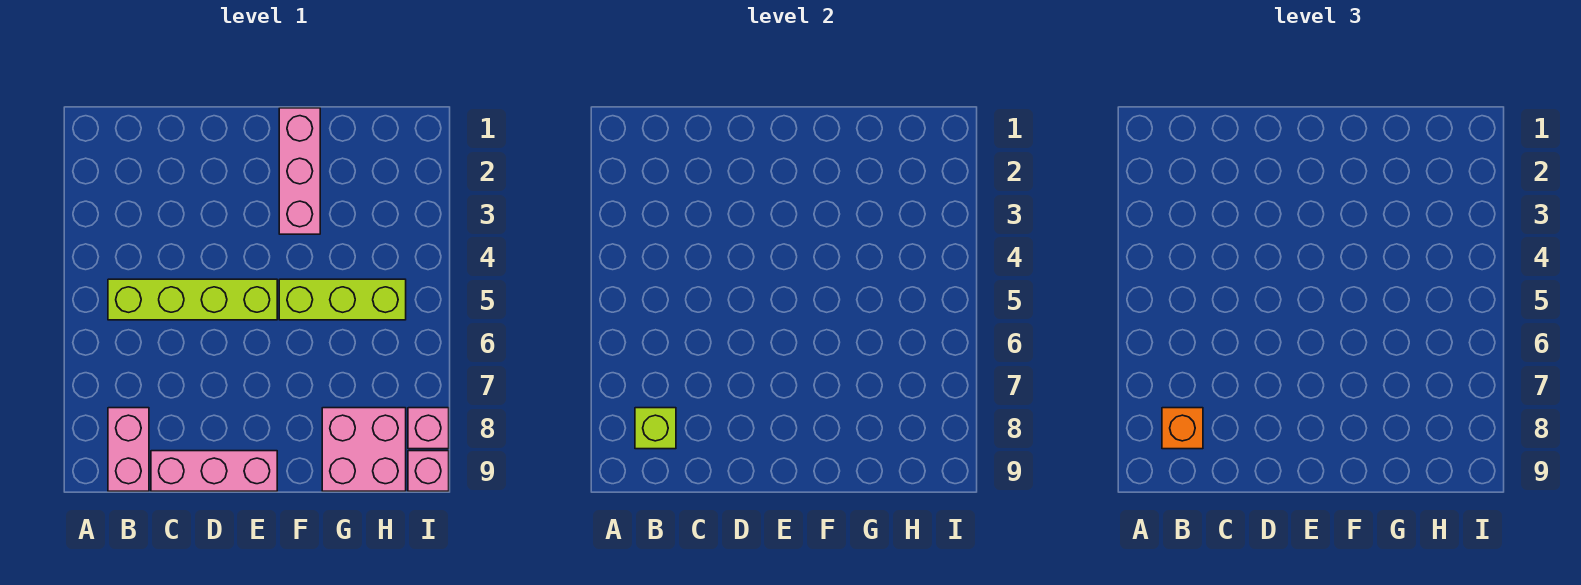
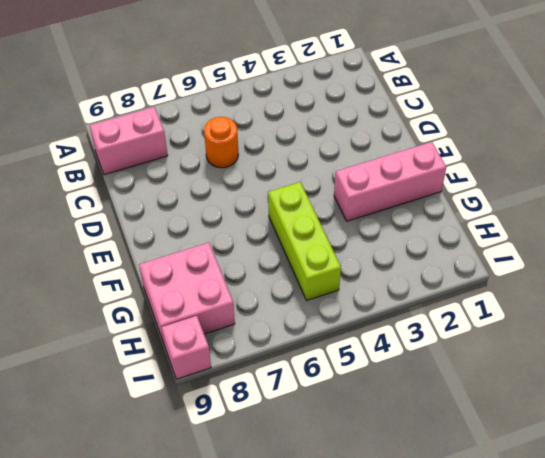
orange 1x1 round brick [204,117,238,168] -> none
none -> lime 1x4 brick [108,279,277,320]
none -> pink 1x3 brick [151,451,277,491]

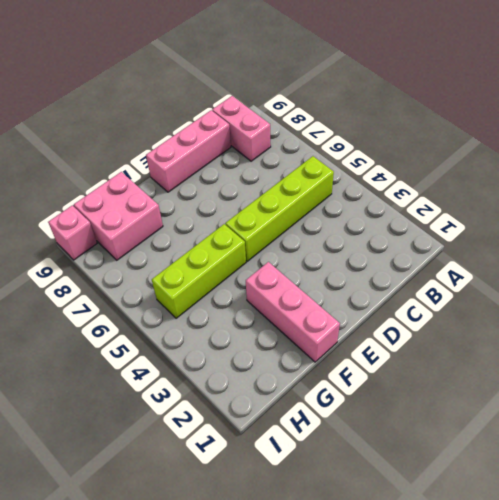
none -> pink 1x1 brick [408,408,449,449]
none -> lime 1x1 brick [635,408,676,449]

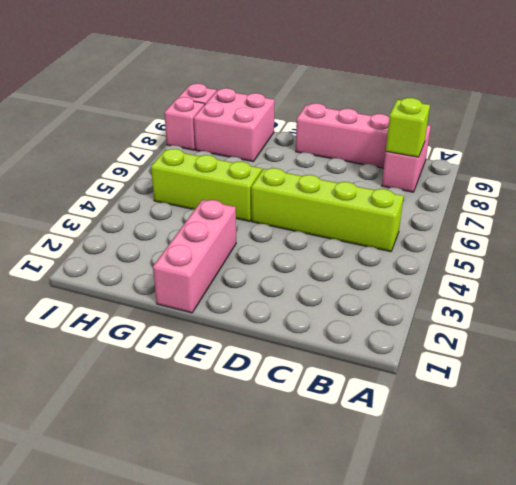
none -> orange 1x1 brick [1162,408,1203,449]

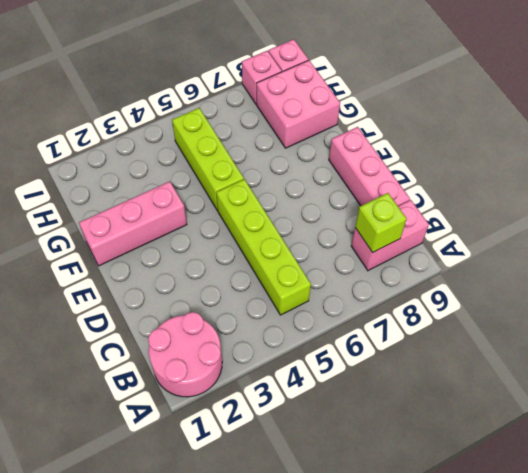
pink 2x2 round brick [148,312,222,397] -> none
none -> orange 1x1 brick [1162,408,1203,449]

